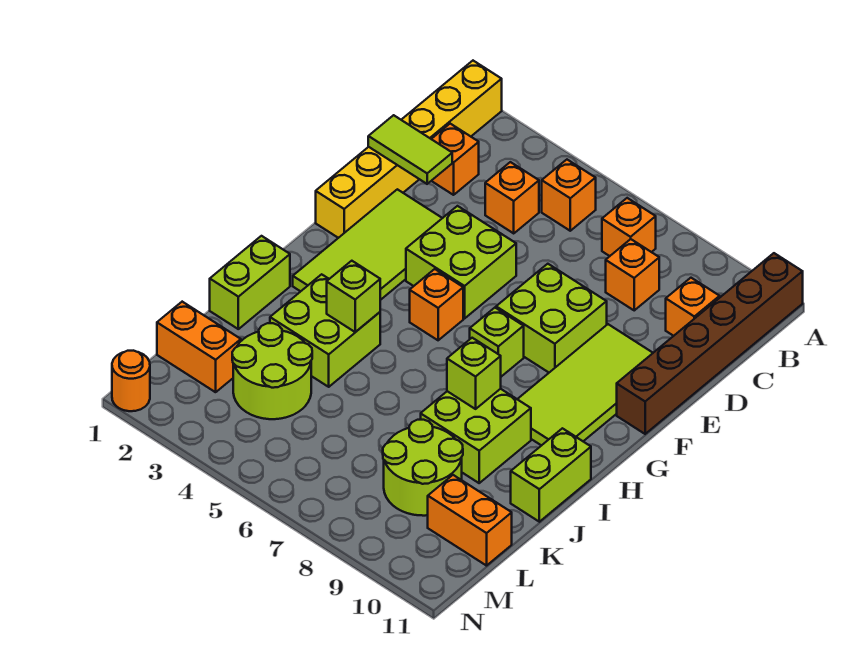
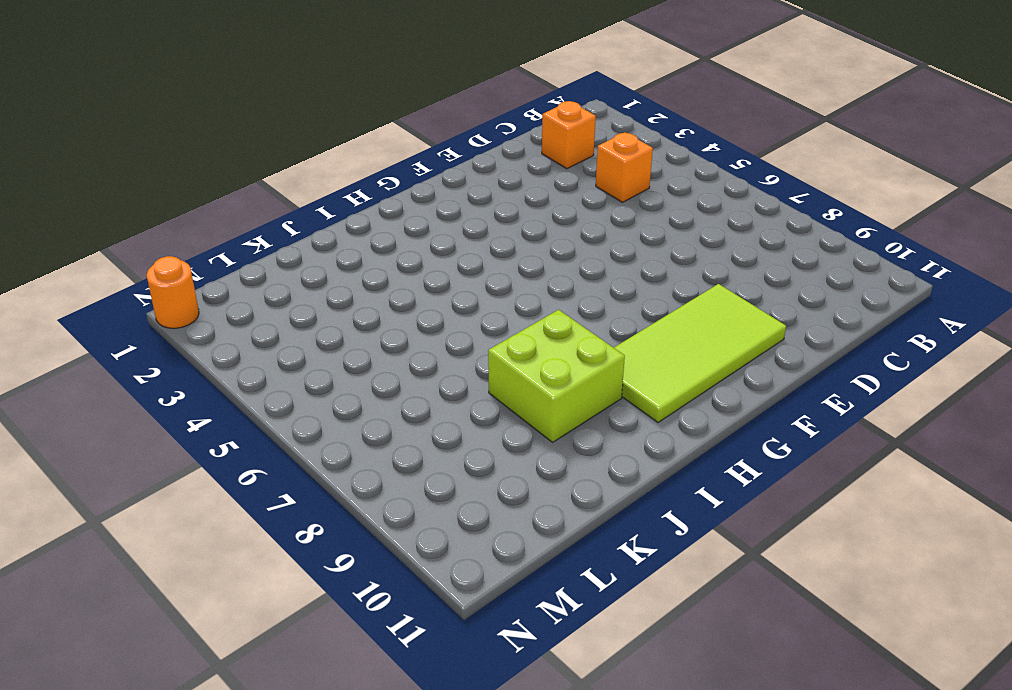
none -> yellow 1x6 brick [316,61,502,238]
none -> brown 1x6 brick [617,253,803,434]
none -> orange 1x1 brick [542,160,596,231]

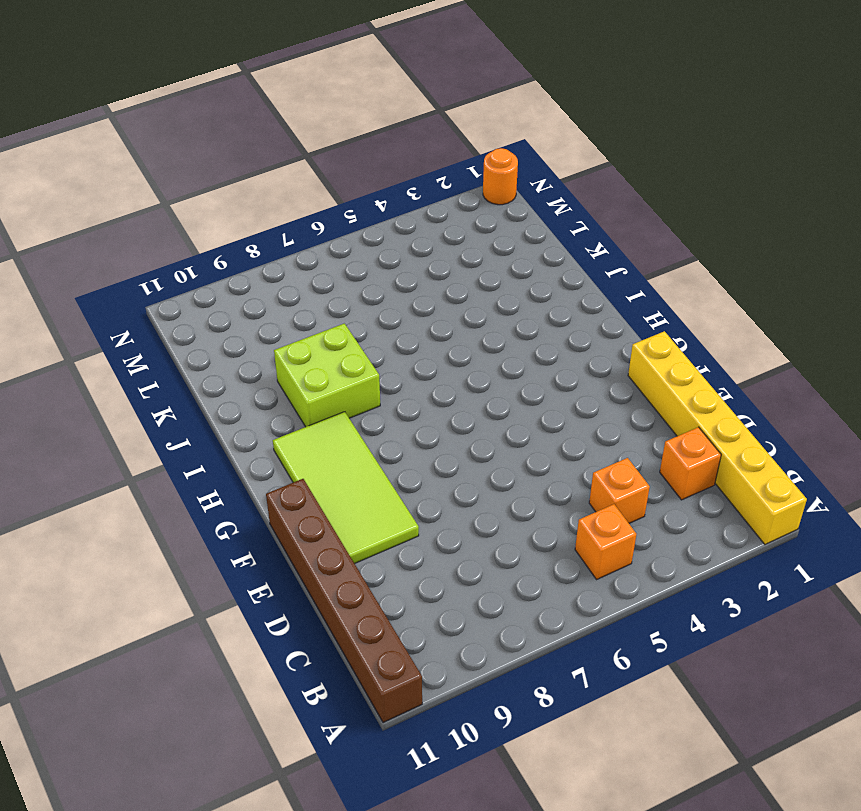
none -> orange 1x1 brick [602,198,656,256]
none -> orange 1x1 brick [606,239,659,310]
none -> orange 1x1 brick [666,278,720,336]

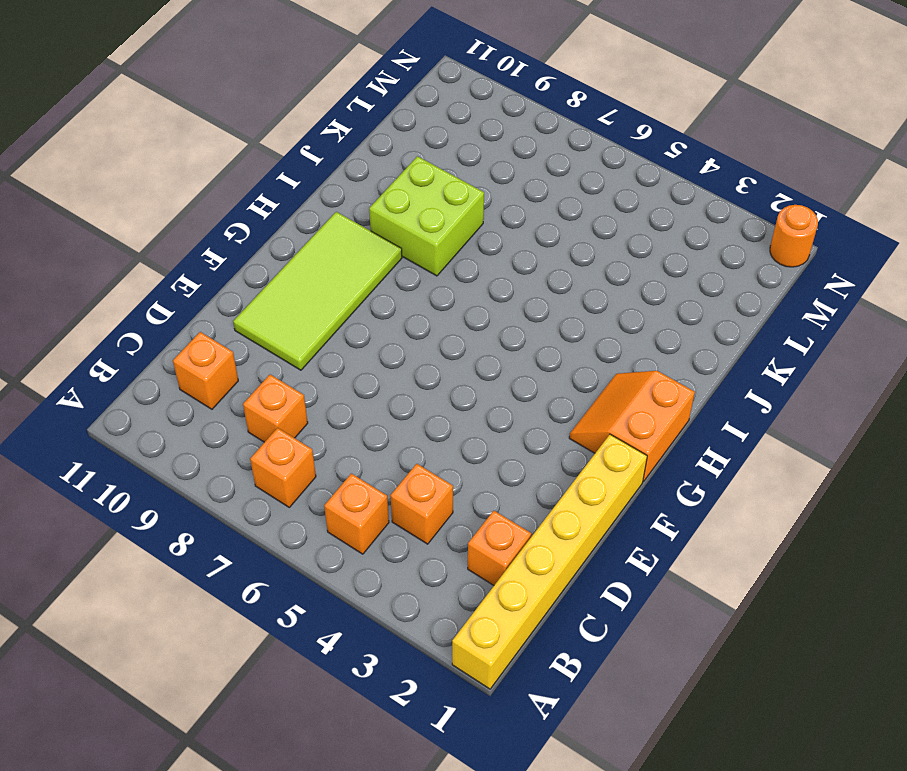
orange 2x2 slope [569,371,695,482] -> lime 2x4 tile [293,189,442,300]
none -> brown 1x6 brick [617,253,803,434]
none -> lime 2x2 brick [406,206,516,318]
none -> lime 2x2 brick [496,264,607,372]

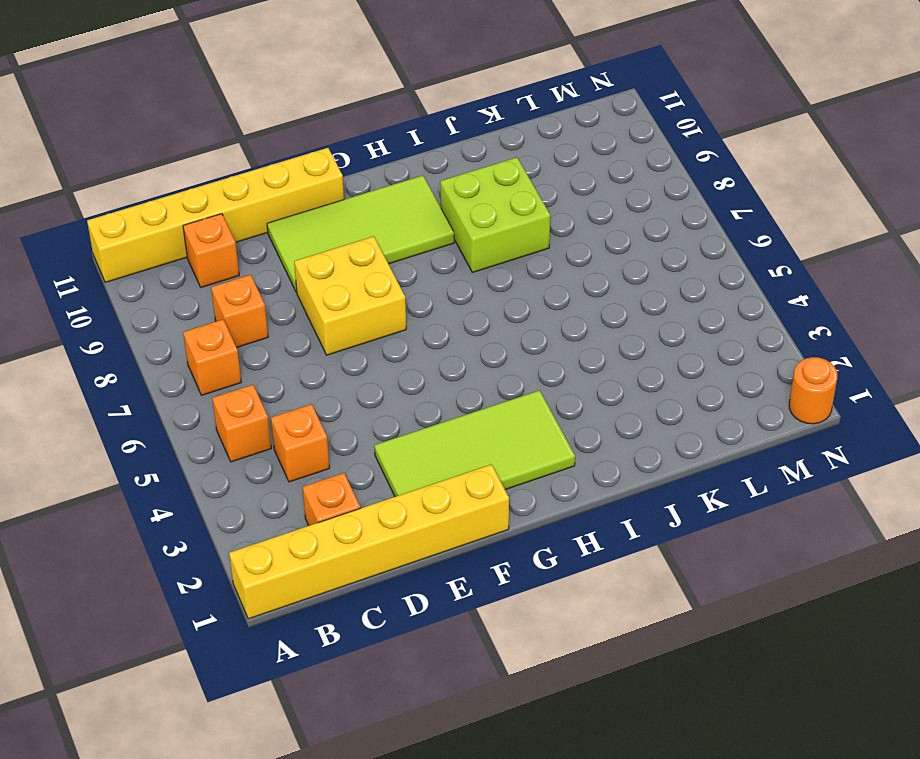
yellow 1x6 brick [87,148,344,282] -> brown 1x6 brick [617,253,803,434]
yellow 2x2 brick [294,236,406,355] -> lime 2x2 brick [496,264,607,372]
none -> lime 2x2 brick [406,206,516,318]
none -> orange 1x1 brick [410,269,463,340]
none -> lime 1x1 brick [470,308,524,377]

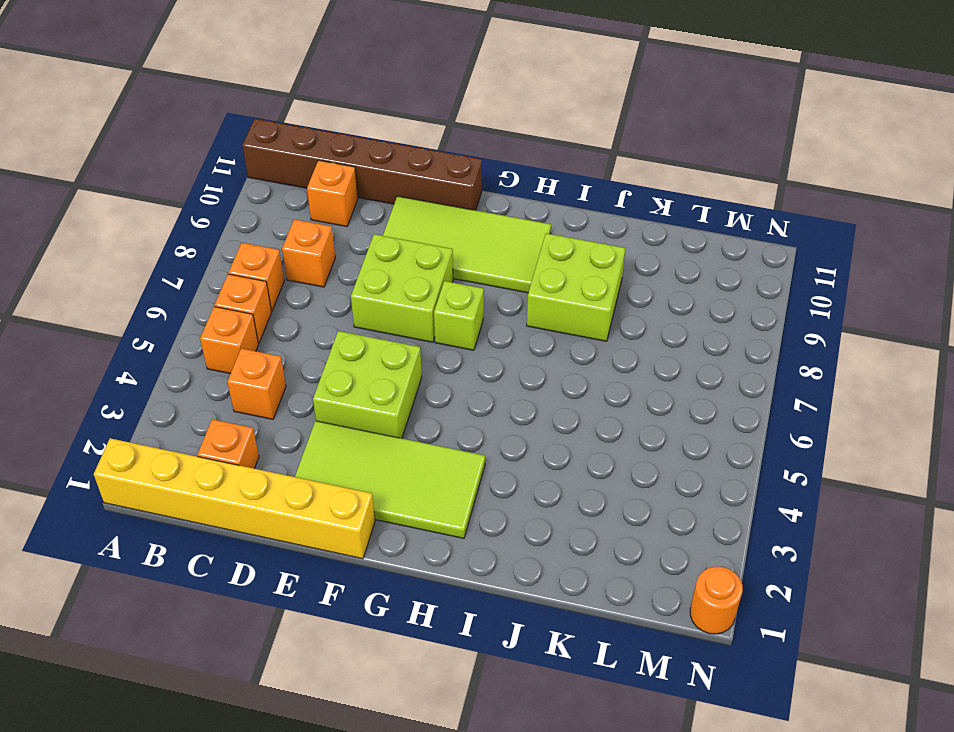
orange 1x1 brick [215,274,272,343] -> orange 1x1 brick moved to [410,269,463,340]
none -> lime 1x2 brick [210,236,290,329]
none -> lime 2x2 brick [270,274,380,387]
none -> lime 1x2 brick [511,428,591,522]

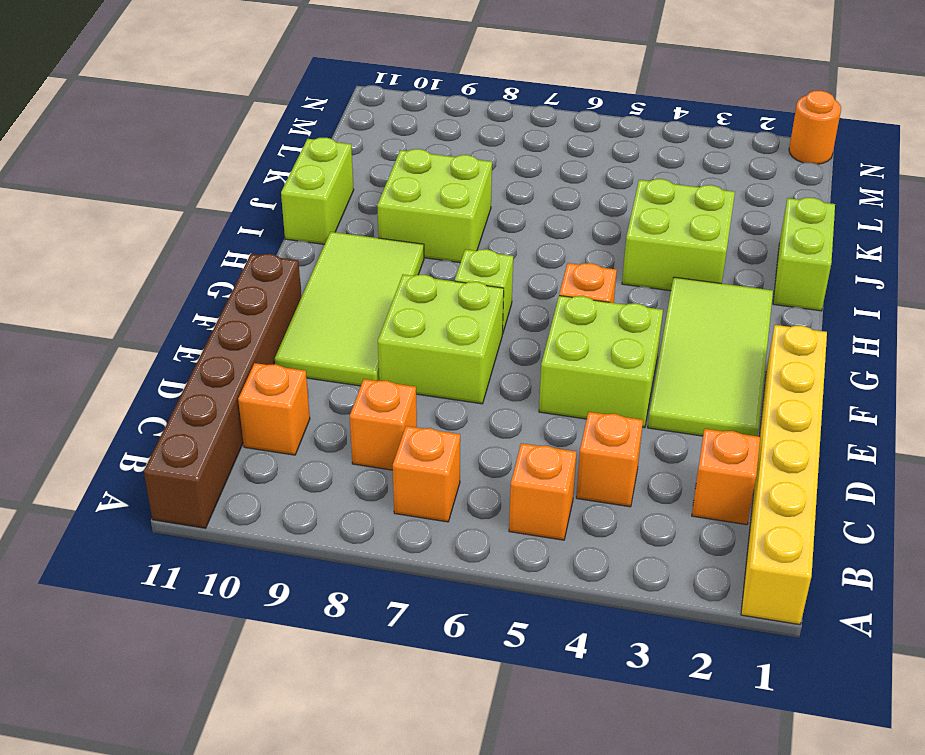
none -> lime 2x2 round brick [232,323,312,419]
none -> lime 2x2 round brick [383,420,463,516]
none -> orange 1x2 brick [157,302,241,392]

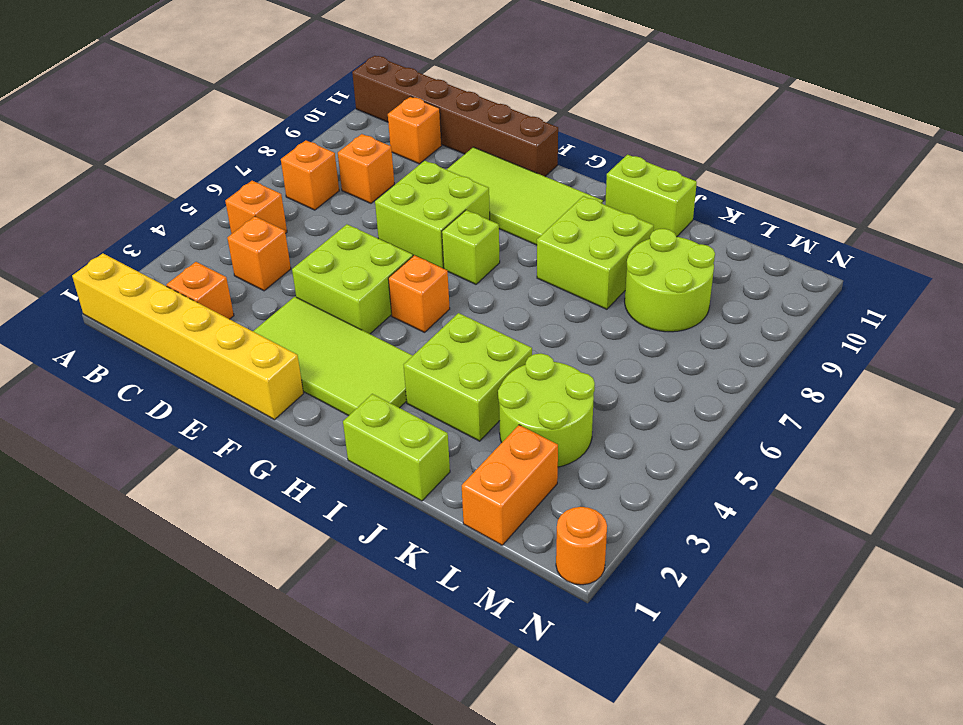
none -> orange 1x2 brick [428,475,512,566]
none -> lime 1x2 tile [368,115,452,184]
none -> lime 1x1 brick [327,261,380,332]

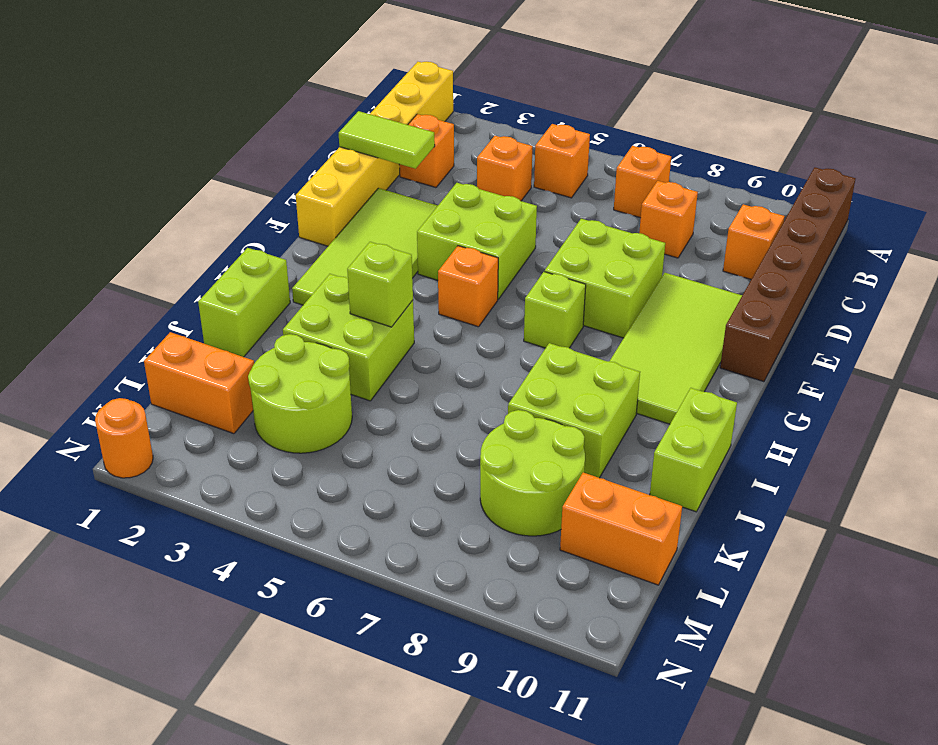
none -> lime 1x1 brick [447,338,501,409]

